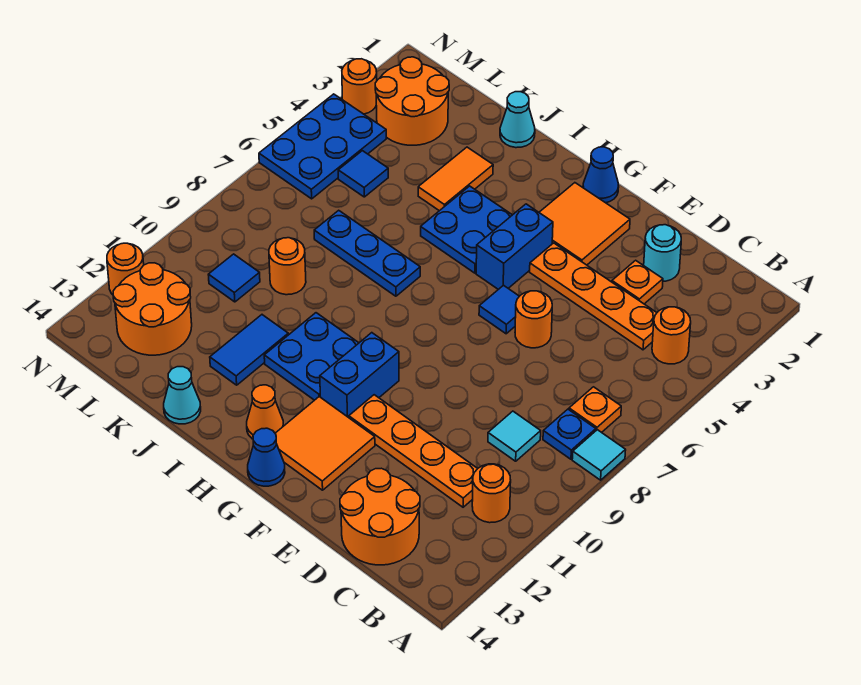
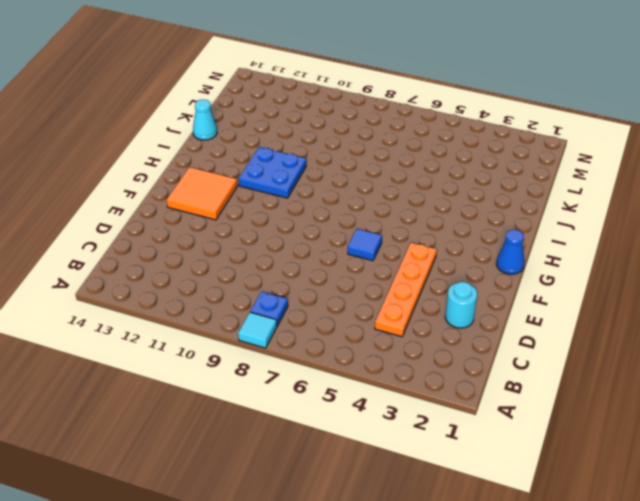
none -> orange 1x1 round brick [652,307,691,364]
none -> orange 1x1 plate [569,387,621,432]
none -> orange 1x1 round brick [472,464,511,523]
none -> cyan 1x1 tile [488,411,541,461]

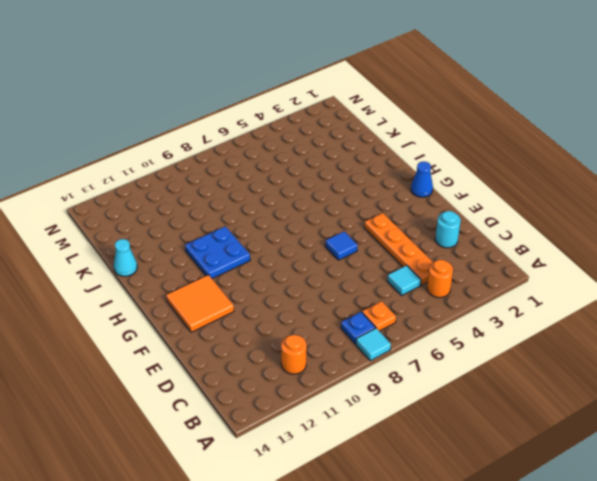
cyan 1x1 tile [388,265,421,295] -> cyan 1x1 tile moved to [488,411,541,461]
none -> orange 1x4 plate [349,395,478,507]
none -> orange 2x2 round brick [340,468,420,565]
none -> orange 1x1 plate [612,260,663,304]
none -> orange 1x1 round brick [515,291,552,348]

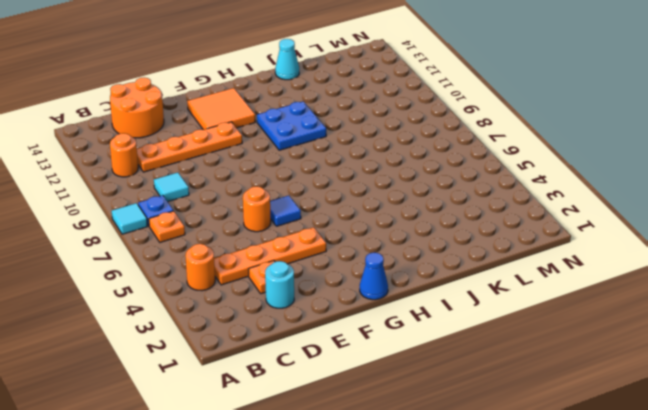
none -> orange 2x2 tile [539,183,630,265]
none -> blue 1x2 brick [476,204,553,289]
none -> blue 1x2 brick [320,333,399,418]
none -> blue 1x1 cone [248,428,285,486]

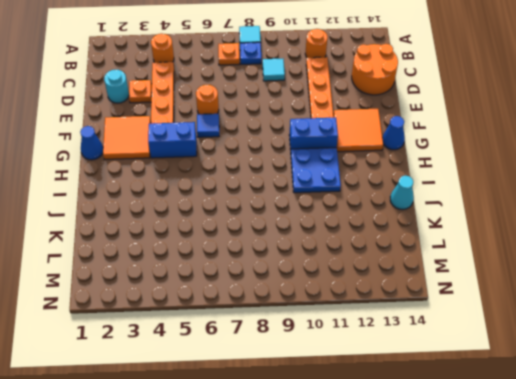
none -> blue 2x2 plate [421,186,512,273]
none -> orange 1x1 cone [247,385,283,439]
none -> blue 1x3 plate [314,210,420,296]
none -> cyan 1x1 cone [500,92,535,148]

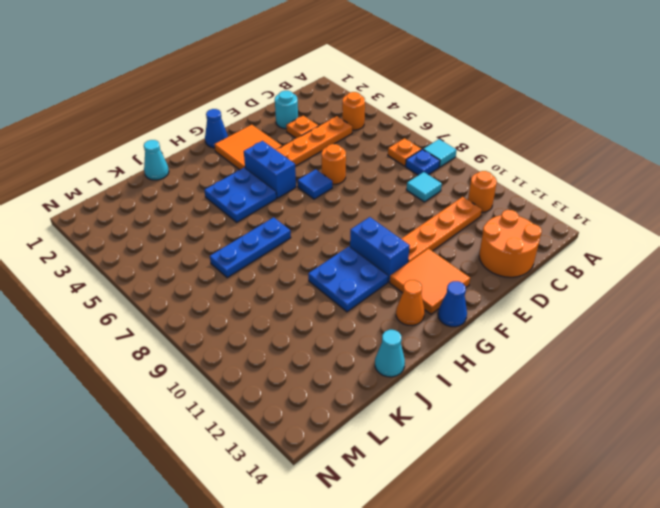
none -> orange 1x2 tile [418,147,493,211]
none -> blue 1x2 tile [210,315,288,385]
none -> orange 1x1 round brick [269,238,306,295]
none -> orange 2x2 round brick [375,57,449,145]

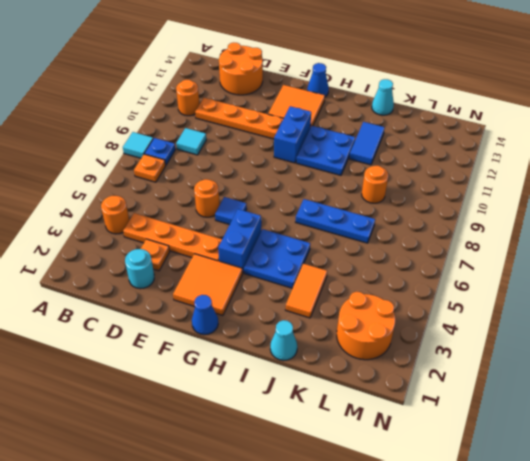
none -> orange 1x1 cone [247,385,283,439]
none -> blue 1x1 tile [338,151,388,197]
none -> blue 1x1 tile [208,254,260,302]
none -> orange 2x2 round brick [113,263,192,355]

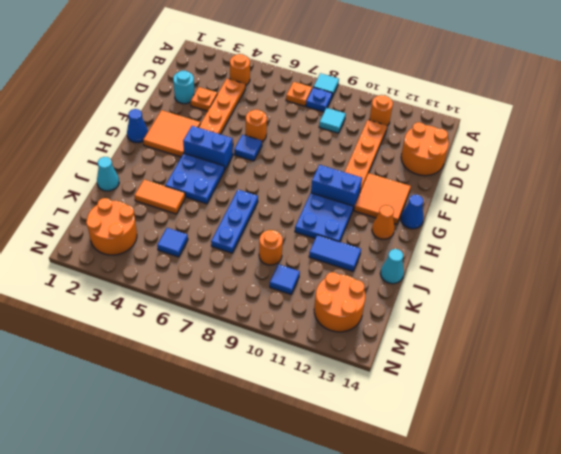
none -> blue 2x3 plate [259,94,386,199]
none -> orange 1x1 round brick [342,59,377,114]
none -> orange 1x1 round brick [107,243,144,295]

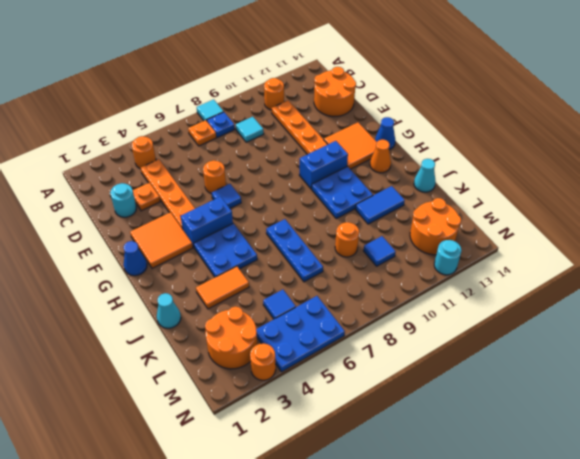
cyan 1x1 round brick [434,240,461,275] -> orange 1x1 round brick [107,243,144,295]

